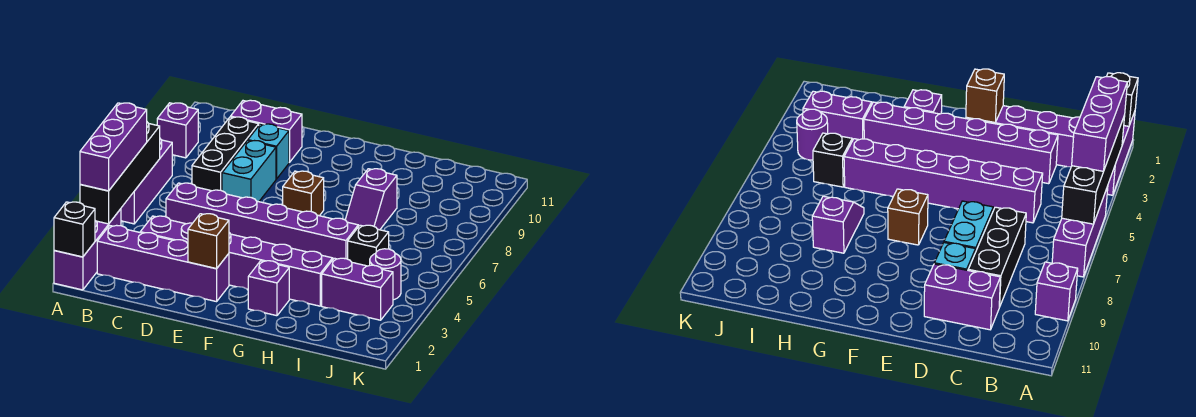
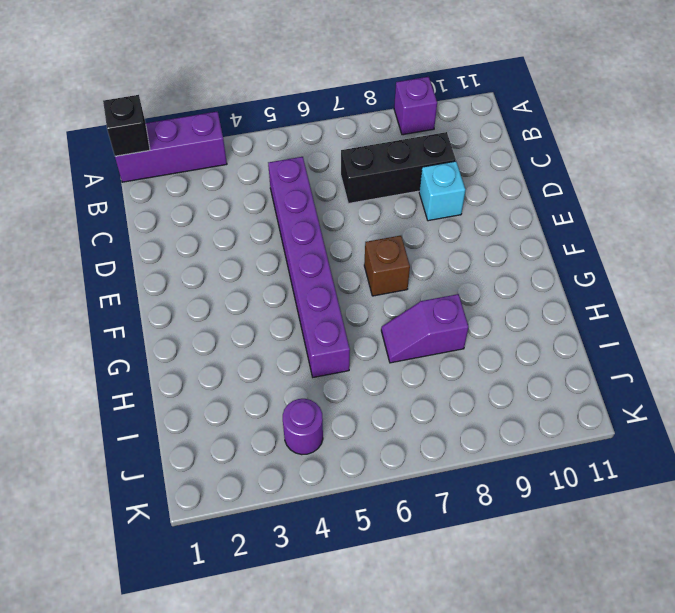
none -> purple 1x3 brick [121,139,172,224]
none -> purple 1x4 brick [97,225,229,302]
none -> purple 1x6 brick [140,216,333,306]

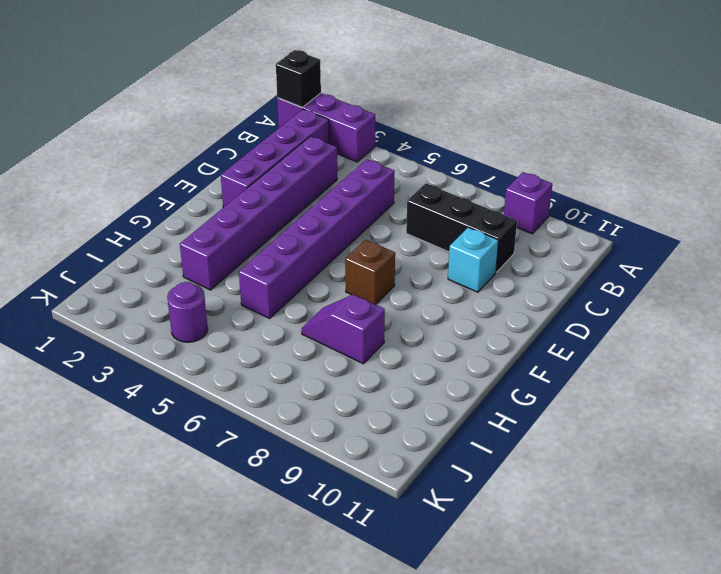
none -> purple 1x3 brick [121,139,172,224]
none -> purple 1x2 brick [231,100,302,162]
none -> cyan 1x2 brick [222,141,276,202]

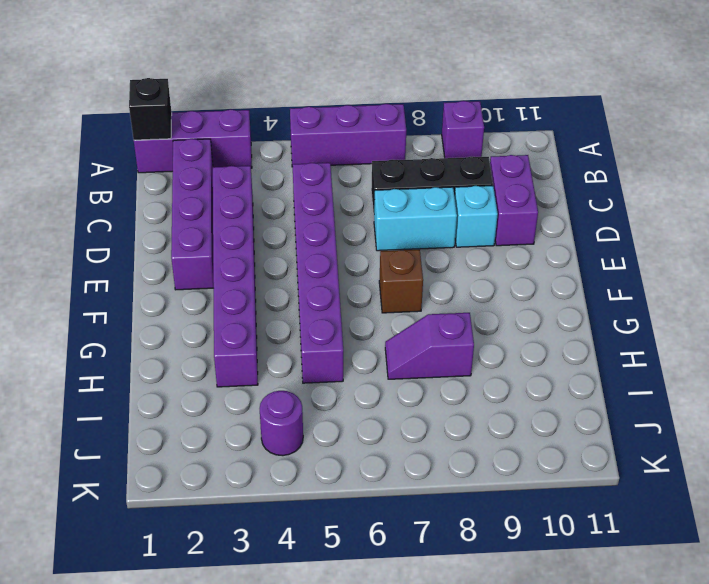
none -> purple 1x1 brick [248,261,289,316]
none -> purple 1x2 brick [322,258,393,320]
none -> black 1x1 brick [348,225,389,266]

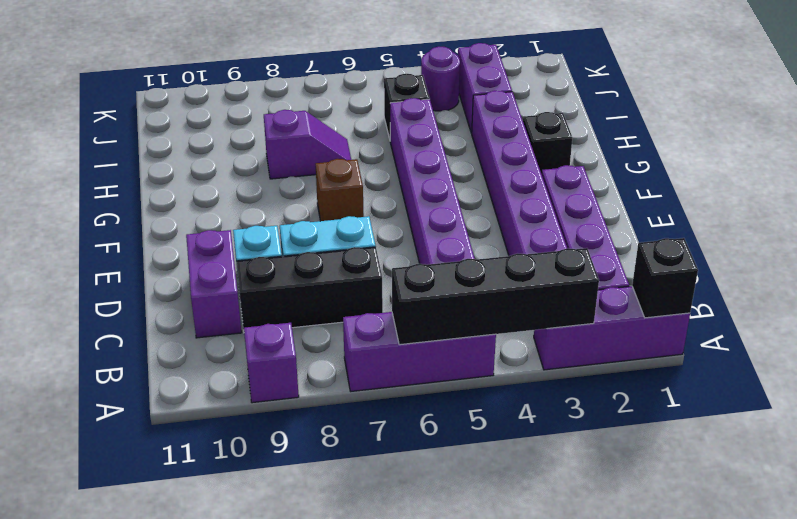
black 1x1 brick [523,112,572,174] -> purple 1x1 brick [248,261,289,316]
none -> brown 1x1 brick [188,214,229,269]
none -> purple 1x3 brick [80,103,147,191]

